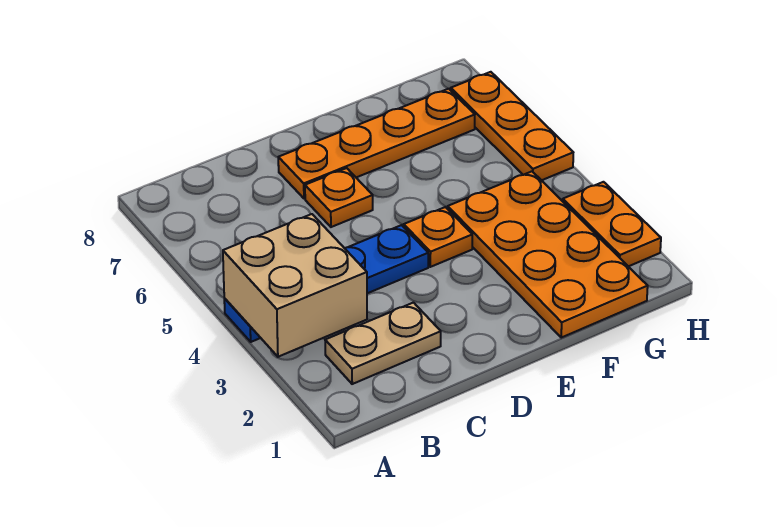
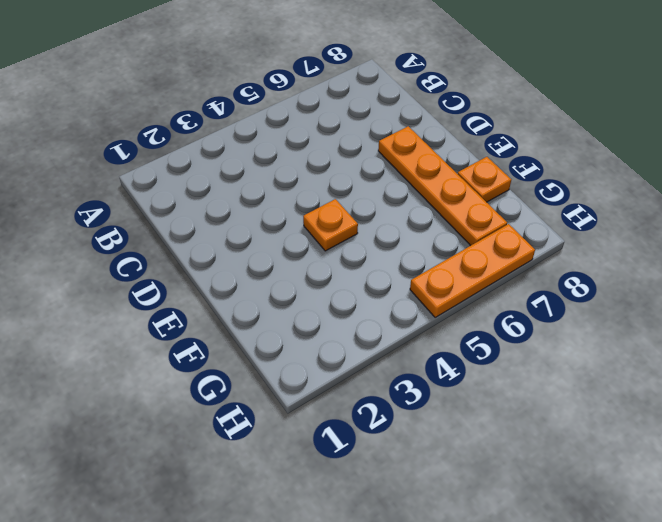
orange 1x1 plate [458,157,511,202] -> orange 1x1 plate moved to [305,168,373,227]
none -> blue 1x4 plate [224,225,428,342]
none -> tan 1x2 plate [325,303,441,384]

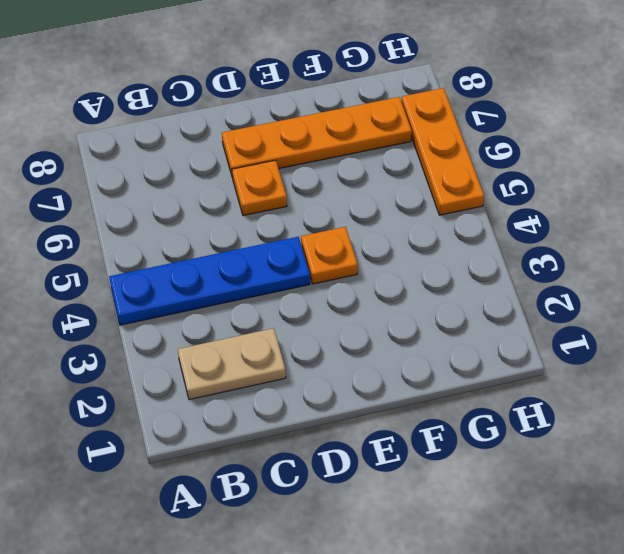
none -> orange 2x4 plate [448,171,648,338]
none -> orange 1x2 plate [563,182,661,266]

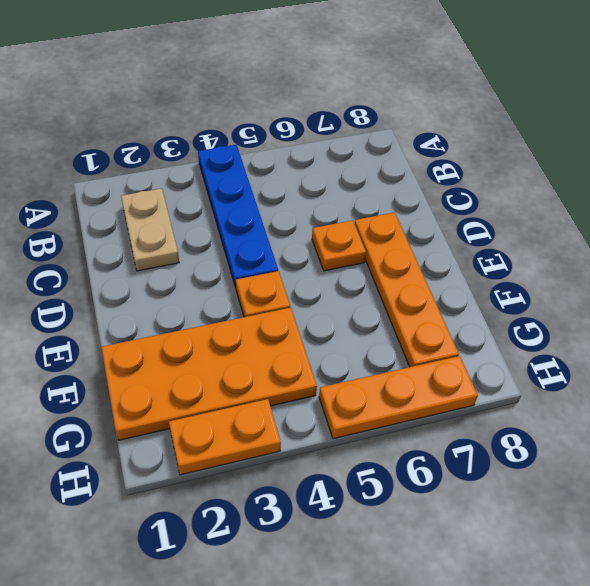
none -> tan 2x2 brick [223,214,367,357]

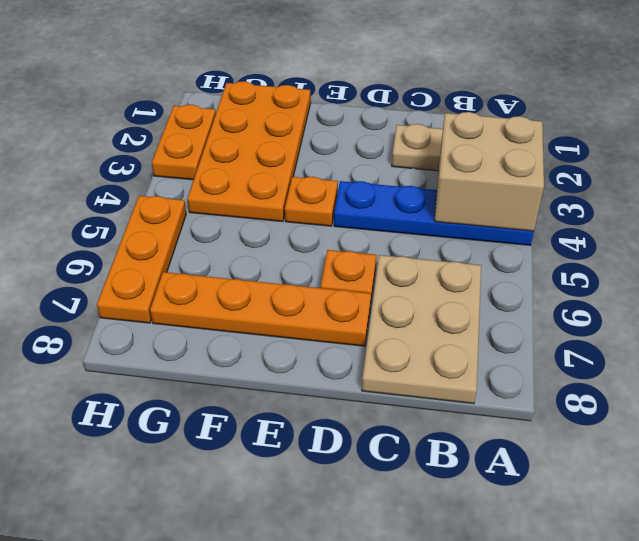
tan 2x3 plate [362,255,481,404] -> none

